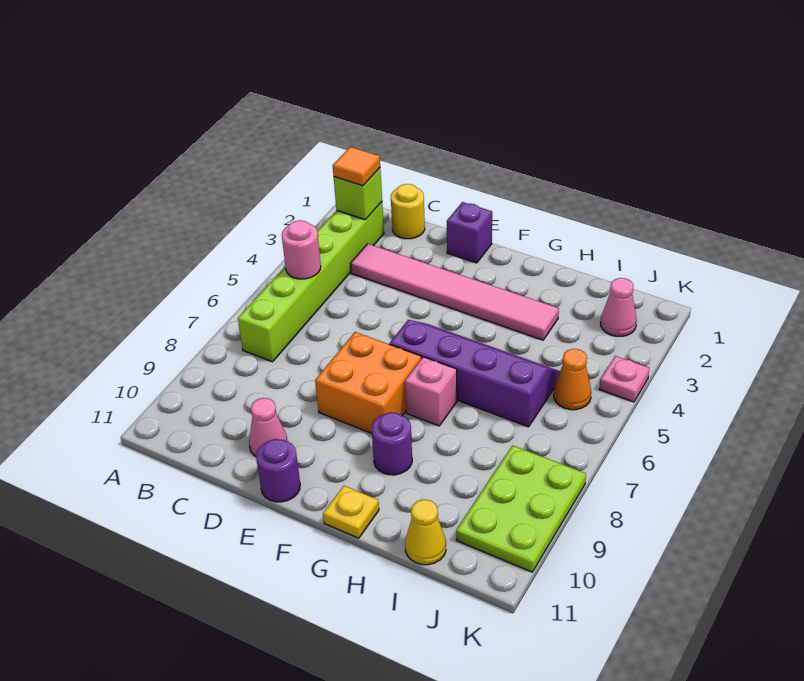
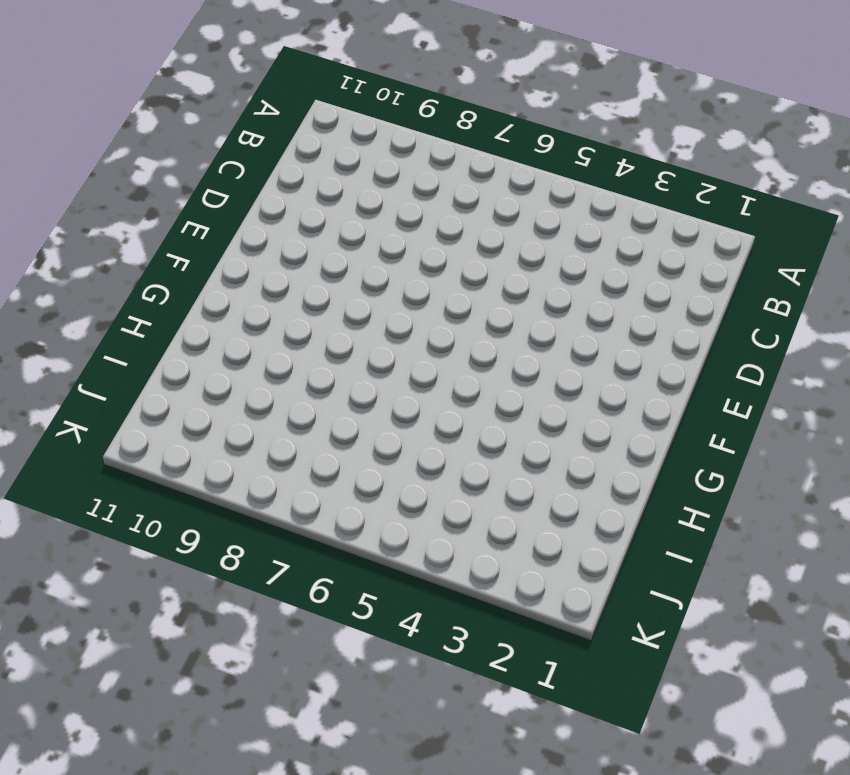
none -> lime 1x6 brick [238,202,384,362]
none -> yellow 1x1 round brick [391,184,425,239]
none -> pink 1x6 tile [350,244,559,340]

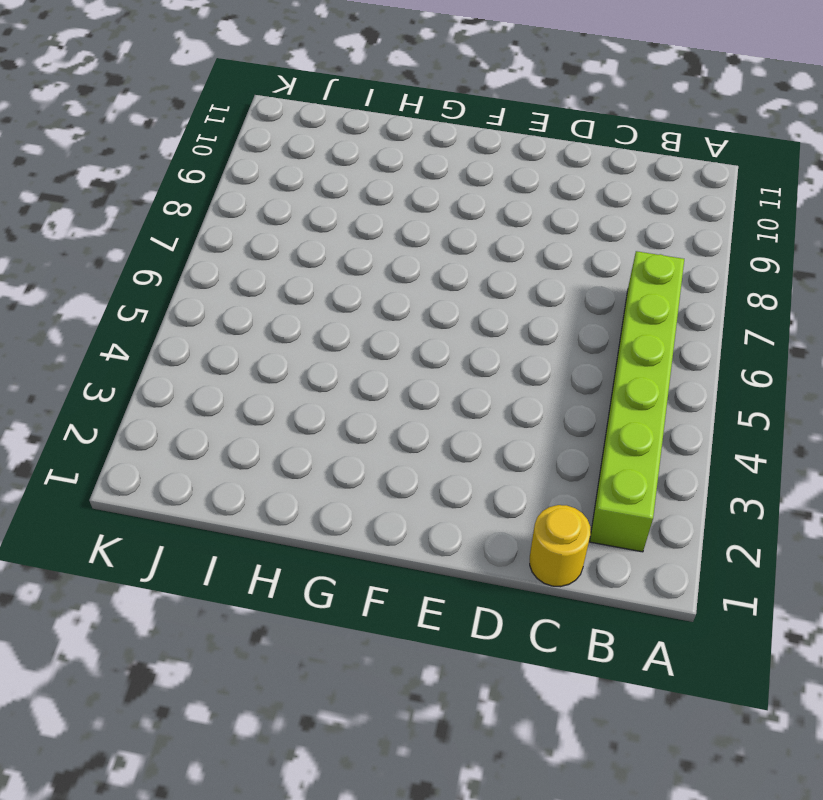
none -> pink 1x6 tile [350,244,559,340]
none -> pink 1x1 cone [249,398,287,456]
none -> purple 1x1 brick [446,202,492,263]

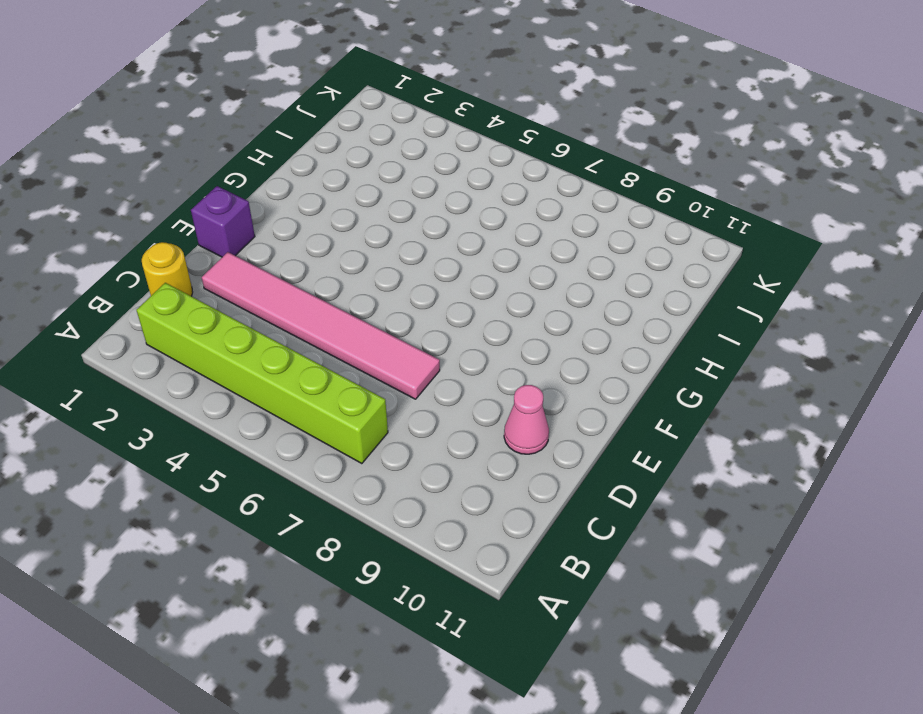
pink 1x6 tile [202,252,440,399] -> pink 1x6 tile turned to [350,244,559,340]
none -> orange 2x2 brick [315,332,422,433]
none -> purple 1x1 round brick [256,439,300,502]
none -> purple 2x4 slope [390,320,560,427]

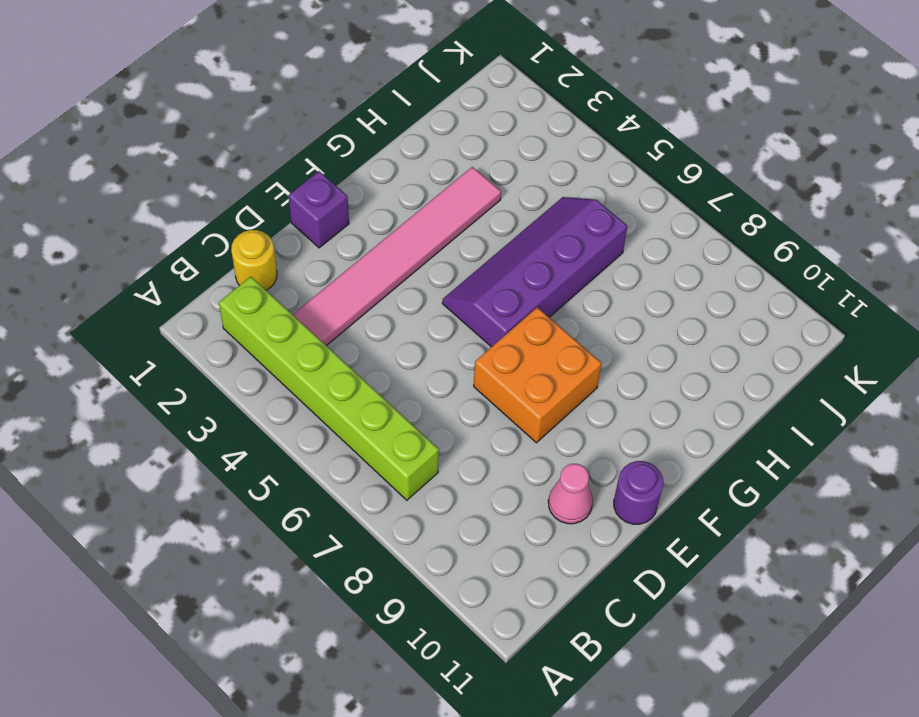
none -> pink 1x1 brick [405,357,457,426]
none -> purple 1x1 round brick [372,412,412,475]
none -> yellow 1x1 plate [323,486,379,538]

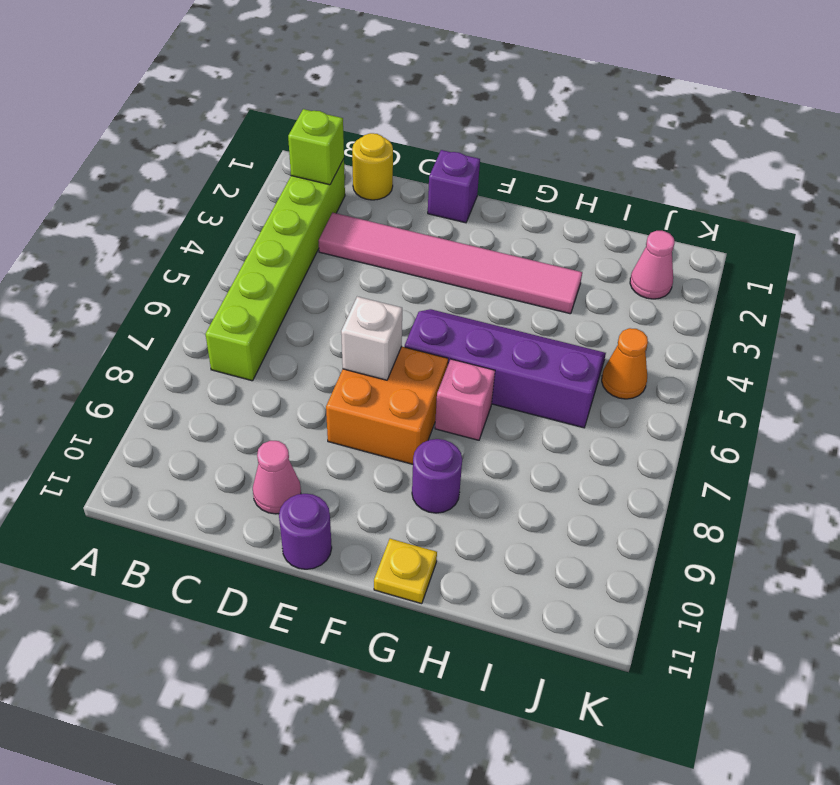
white 1x1 brick [341,297,402,380] -> none
none -> yellow 1x1 cone [405,500,446,565]
none -> lime 2x3 plate [456,445,586,572]
none -> pink 1x1 plate [599,356,649,402]

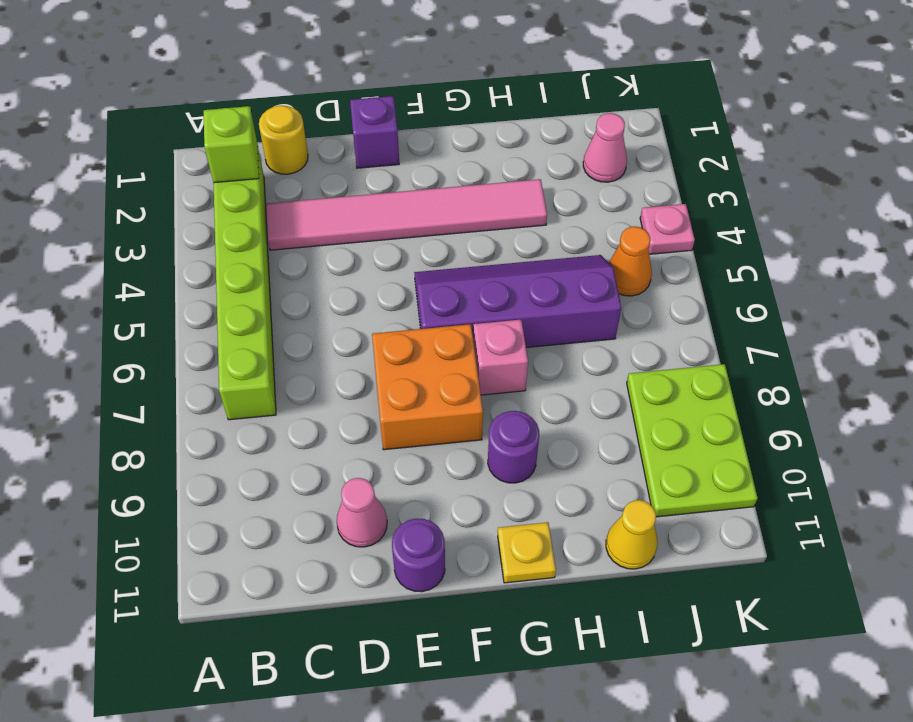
none -> pink 1x1 round brick [282,220,321,279]
none -> orange 1x1 tile [333,147,380,186]

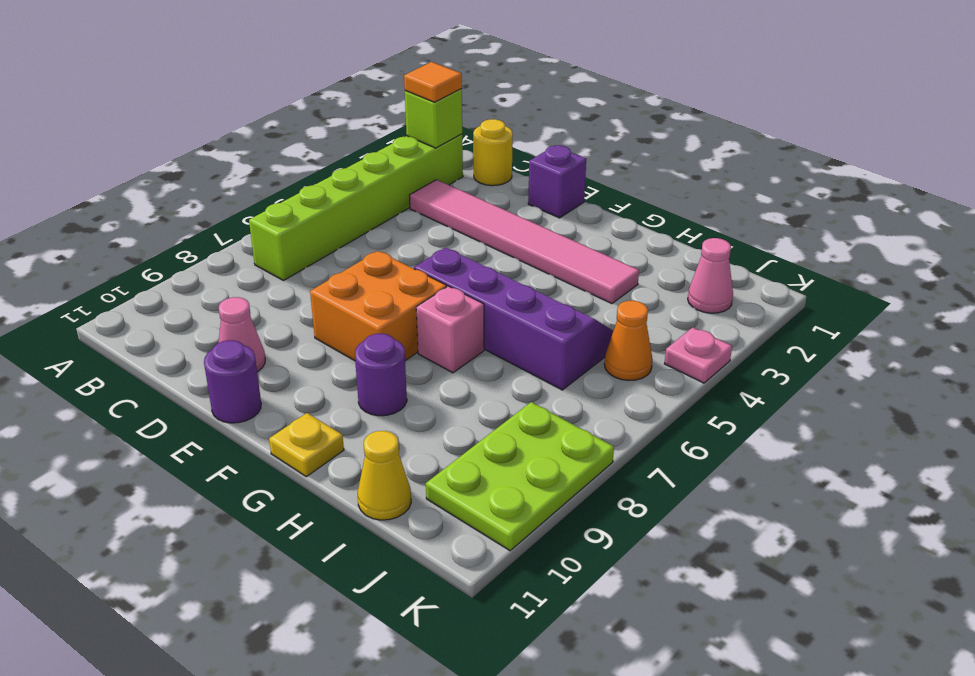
none -> pink 1x1 round brick [282,220,321,279]

